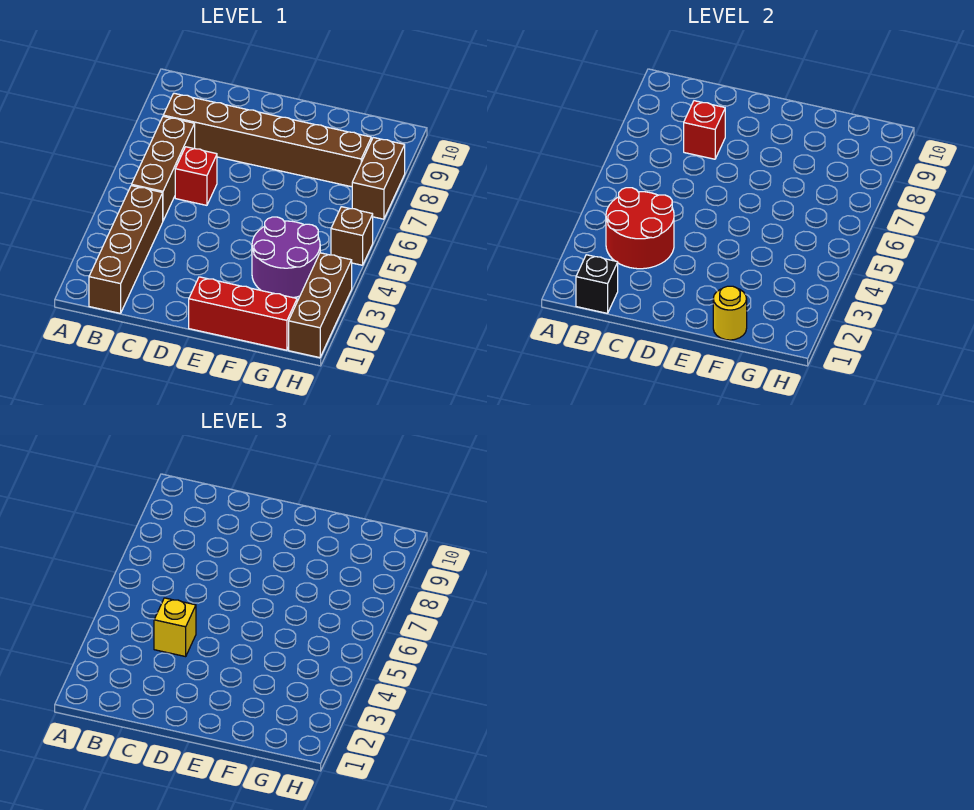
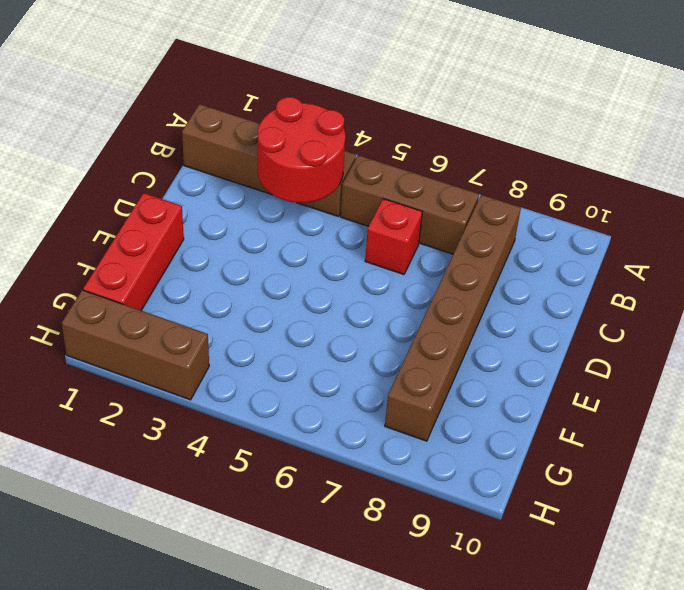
none -> purple 2x2 round brick [252,217,320,298]
none -> brown 1x1 brick [331,207,373,265]
none -> brown 1x2 brick [352,138,405,219]

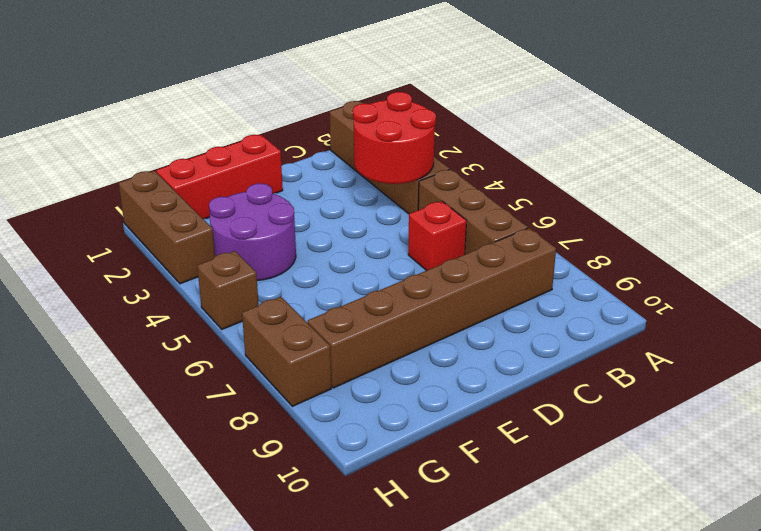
none -> black 1x1 brick [576,255,618,313]
none -> red 1x1 brick [684,101,725,159]
none -> yellow 1x1 round brick [713,286,747,340]

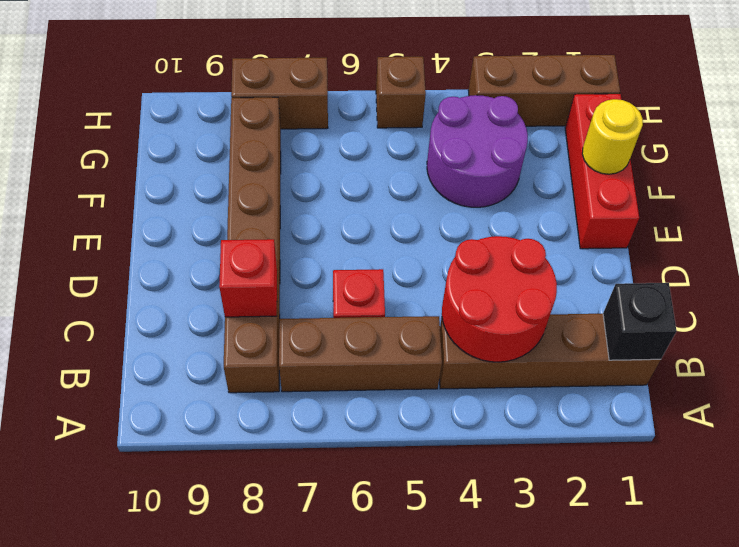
none -> yellow 1x1 brick [154,598,196,657]

